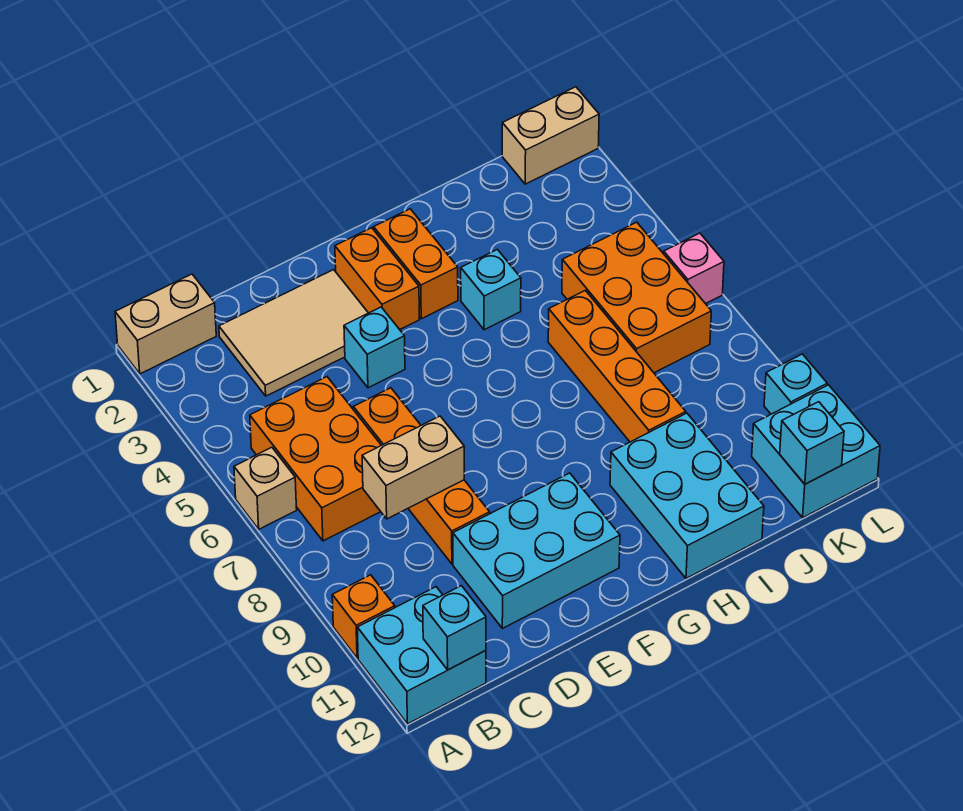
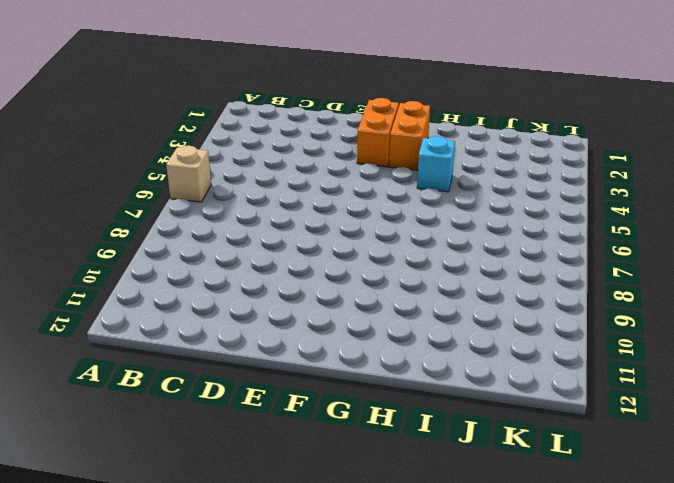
none -> tan 1x2 brick [115,274,216,374]
none -> orange 1x1 brick [332,575,395,658]
none -> cyan 2x2 brick [357,587,486,724]

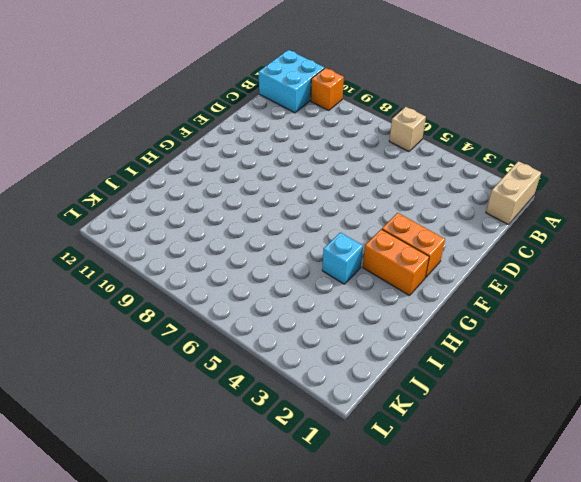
none -> orange 2x3 brick [250,377,381,541]
none -> tan 2x3 tile [219,270,368,396]
none -> orange 1x4 brick [353,388,490,564]

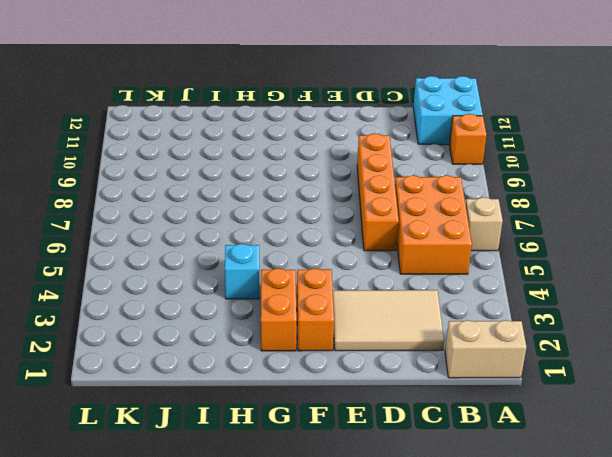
none -> cyan 2x3 brick [453,473,620,628]
none -> cyan 1x1 brick [344,307,405,388]
none -> cyan 2x3 brick [610,413,764,579]

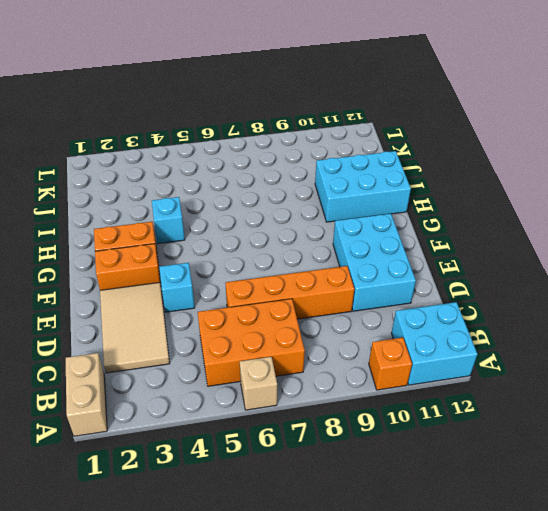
none -> orange 1x4 brick [548,290,686,442]
none -> orange 2x3 brick [562,222,711,373]
none -> tan 1x2 brick [502,87,599,184]

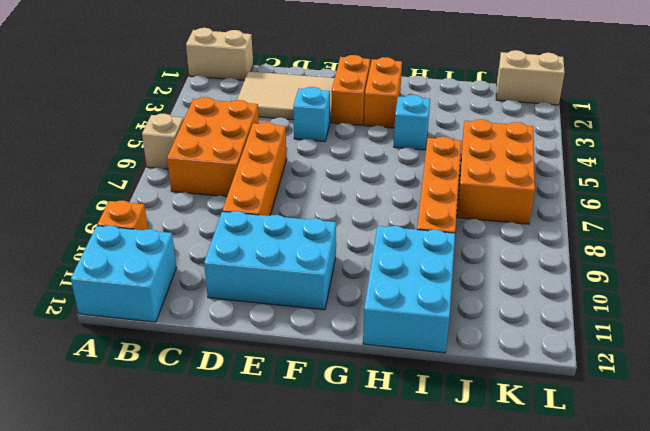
none -> cyan 2x2 brick [752,385,880,518]
none -> pink 1x1 brick [664,233,724,304]
none -> cyan 1x1 brick [764,354,827,414]

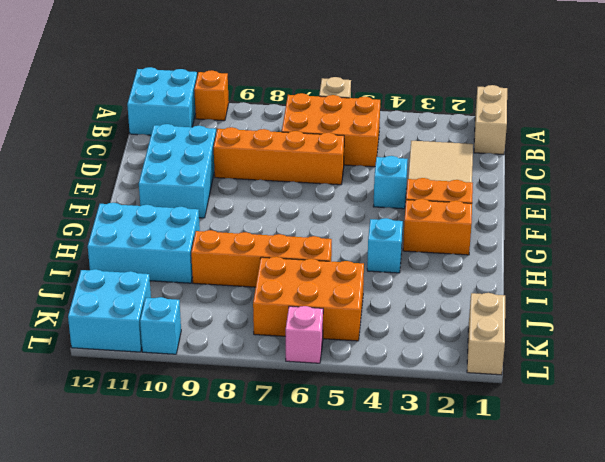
none -> cyan 1x1 brick [423,586,486,670]
none -> tan 1x2 brick [362,416,464,519]
none -> cyan 1x1 brick [780,402,844,484]

